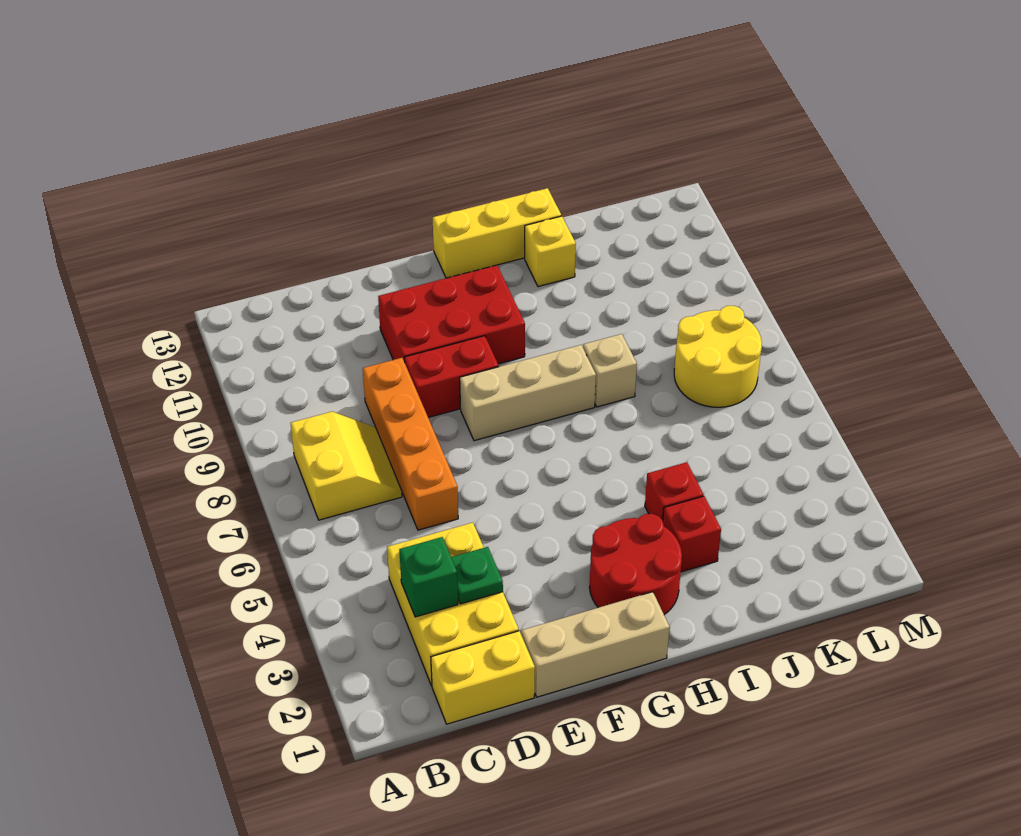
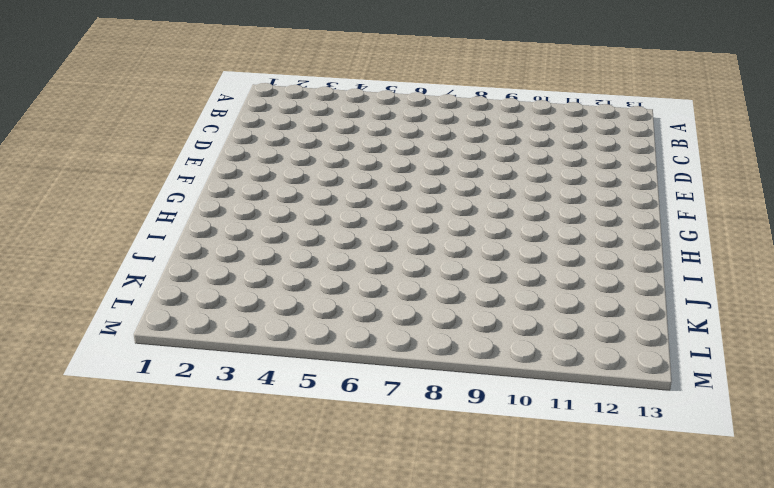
none -> yellow 2x2 slope [291,412,402,520]
none -> yellow 1x2 brick [431,631,535,724]
none -> yellow 2x3 brick [387,523,519,686]

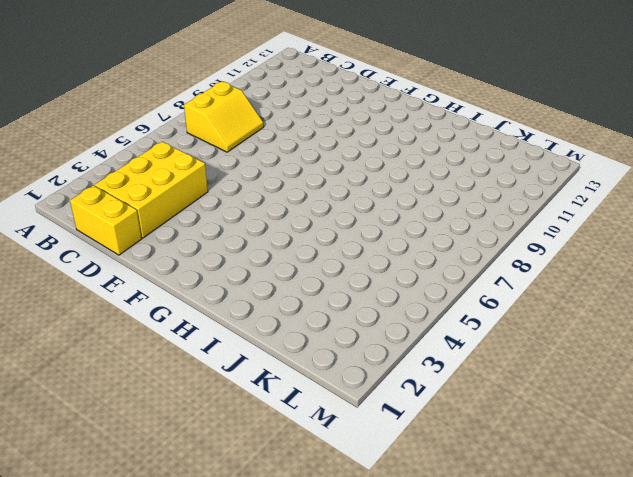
none -> orange 1x4 brick [363,358,458,530]
none -> tan 1x3 brick [522,592,670,697]
none -> red 1x2 brick [404,336,499,418]

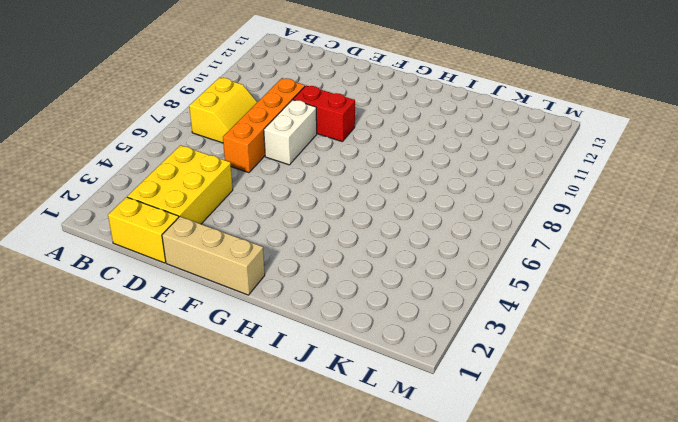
white 1x2 brick [264,100,317,165] -> none
none -> red 2x3 brick [378,265,525,364]
none -> tan 1x3 brick [460,345,596,441]
none -> red 2x2 round brick [589,514,682,615]

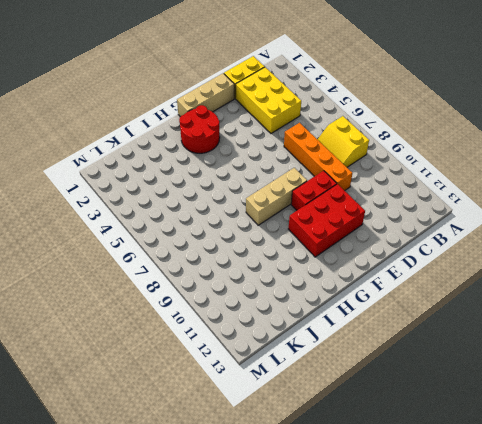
none -> yellow 1x3 brick [433,188,561,278]
none -> red 1x1 brick [663,496,721,572]
none -> red 1x1 brick [645,462,704,520]

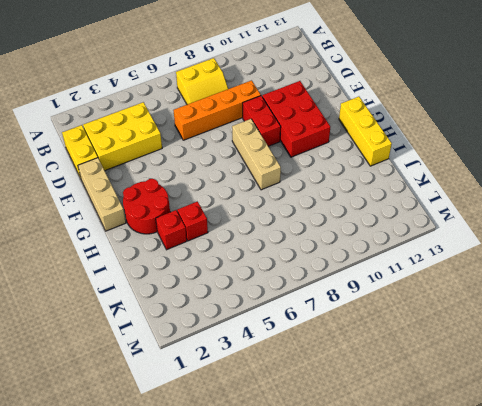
none -> tan 1x1 brick [583,334,637,407]
none -> yellow 1x1 brick [525,216,576,287]
none -> yellow 2x2 round brick [674,306,762,407]

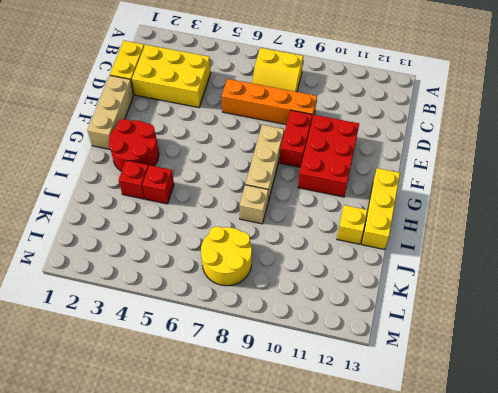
none -> green 1x1 brick [399,537,458,617]
none -> green 1x1 plate [451,547,503,604]

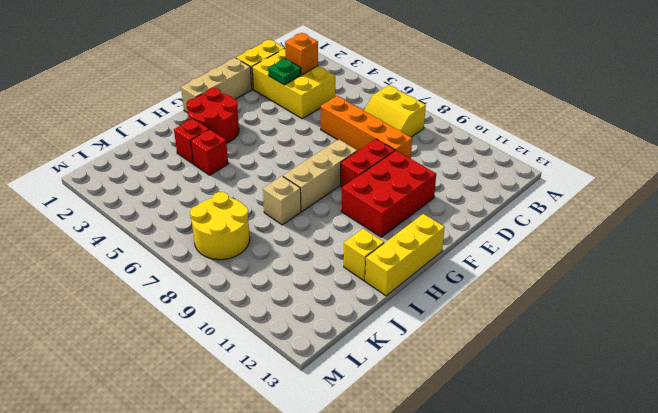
orange 1x1 brick [285,33,318,75] -> green 1x1 brick [399,537,458,617]

